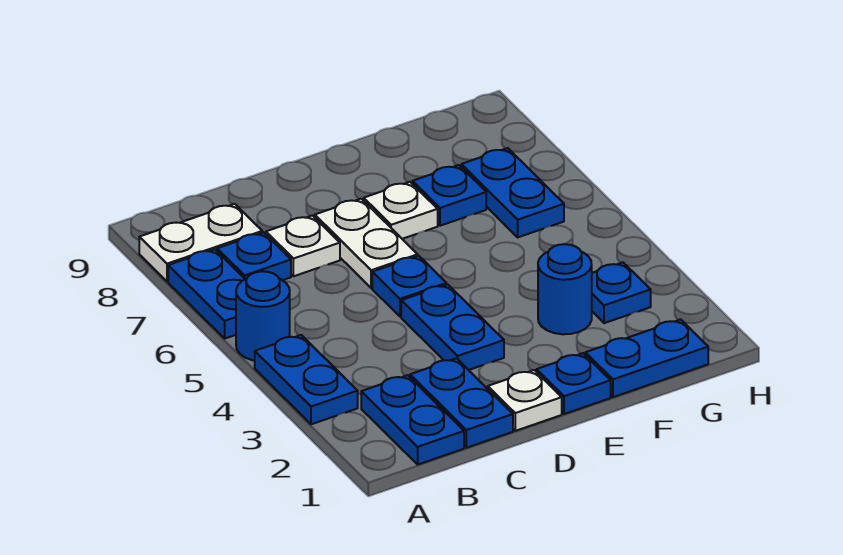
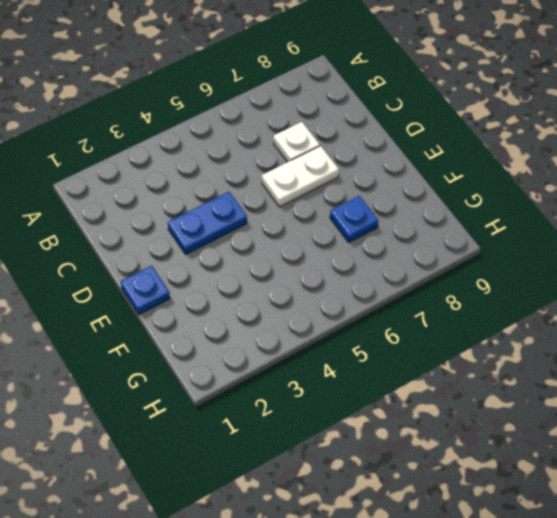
none -> blue 1x2 plate [255,335,358,424]
none -> blue 1x1 round brick [236,271,290,361]
none -> blue 1x2 plate [168,249,245,338]

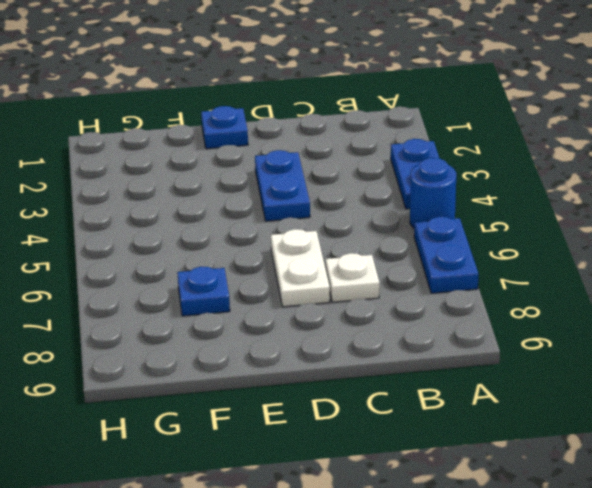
none -> white 1x2 plate [139,204,262,281]
none -> blue 1x2 plate [361,375,464,464]
none -> blue 1x1 plate [217,232,291,280]

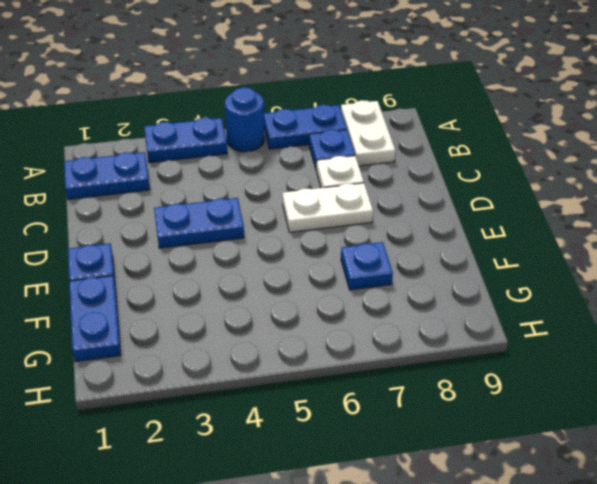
none -> blue 1x2 plate [410,358,513,448]
none -> white 1x1 plate [488,370,562,431]
none -> blue 1x1 plate [372,256,446,317]

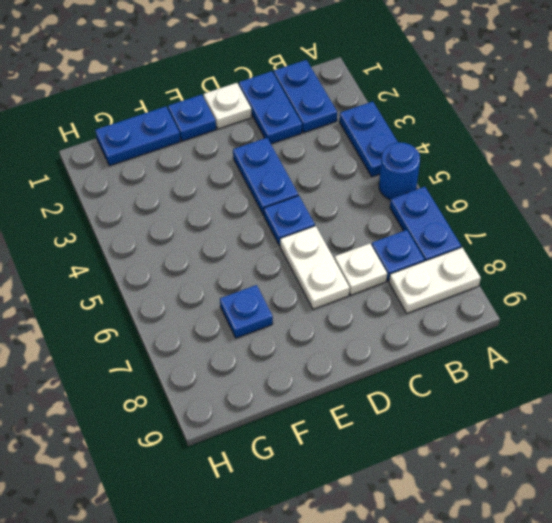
none -> white 1x1 plate [364,182,438,239]
none -> blue 1x1 round brick [538,244,592,334]
none -> blue 1x1 plate [592,262,651,323]

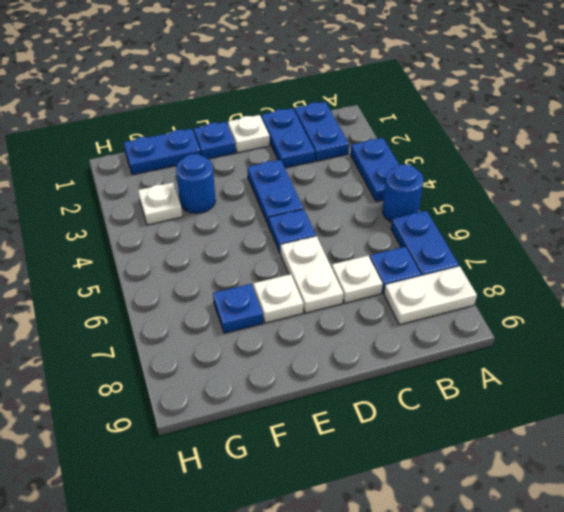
white 1x1 plate [138,183,183,225] -> blue 1x1 plate [592,262,651,323]
none -> blue 1x2 plate [461,148,564,237]

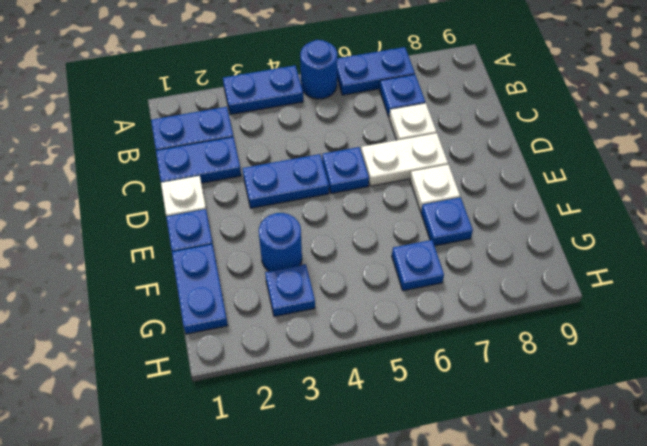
blue 1x1 plate [392,240,444,291] -> blue 1x2 plate [461,148,564,237]
none -> white 1x2 plate [139,204,262,281]

